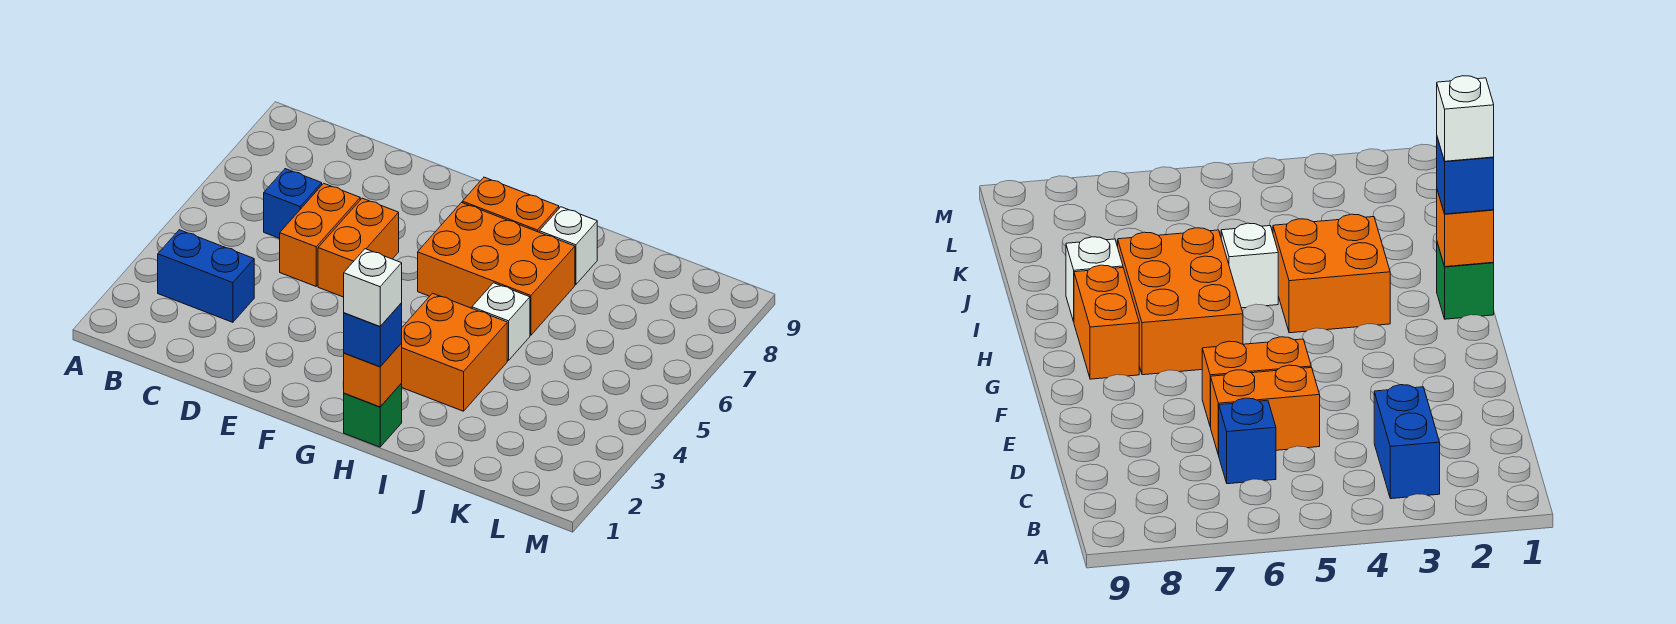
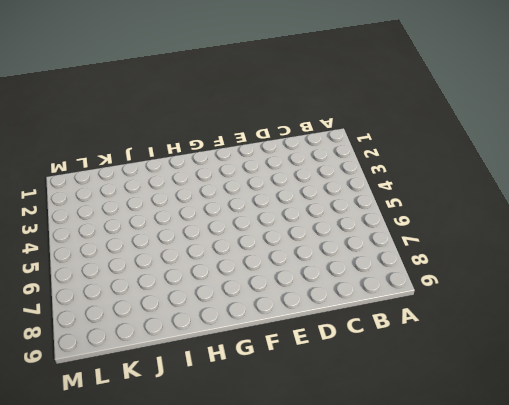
none -> blue 1x2 brick [158,230,254,322]
none -> blue 1x1 brick [264,169,322,239]
none -> orange 1x2 brick [280,183,360,286]

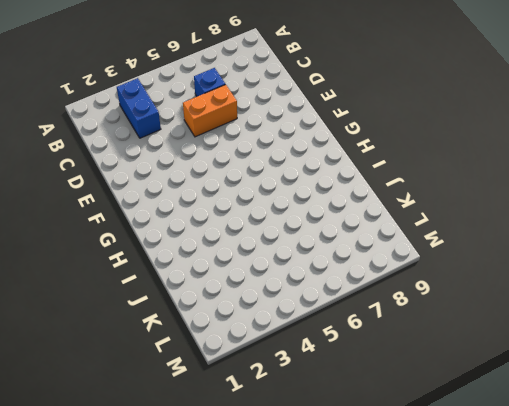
none -> orange 1x2 brick [318,198,399,297]
none -> orange 2x3 brick [418,203,575,335]
none -> orange 1x2 brick [462,177,559,232]

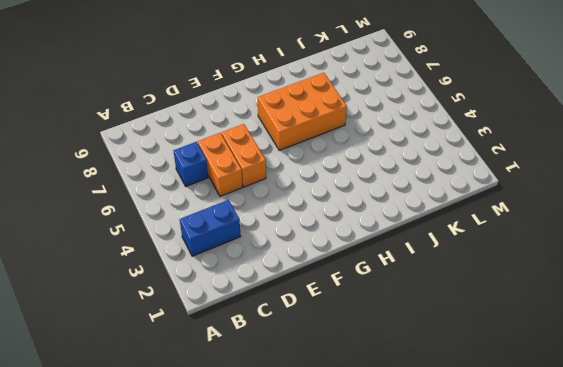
none -> orange 1x2 brick [462,177,559,232]
none -> green 1x1 brick [344,384,402,447]
none -> orange 2x2 brick [401,293,507,411]

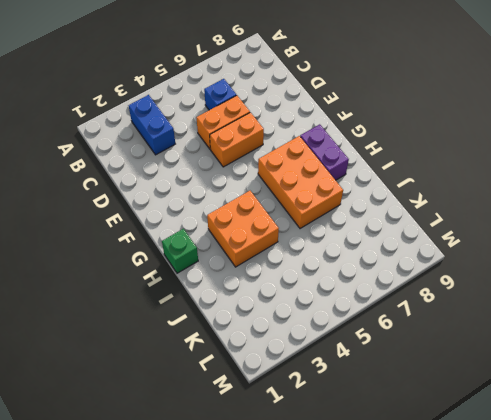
purple 1x2 brick [300,124,349,180] -> orange 1x2 brick [462,177,559,232]
none -> white 1x1 brick [472,283,530,361]
none -> white 1x1 brick [539,207,597,285]
none -> orange 1x1 brick [344,343,402,407]

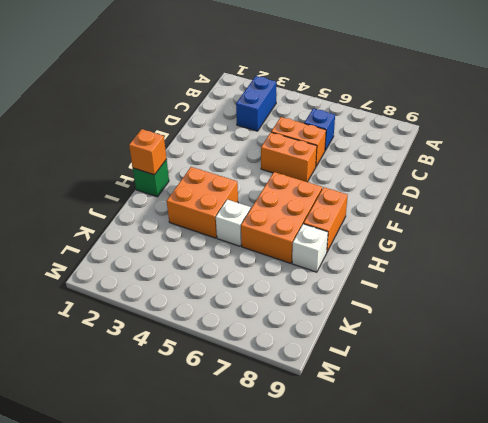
none -> blue 1x1 brick [344,303,402,367]
none -> white 1x1 brick [344,249,402,327]

